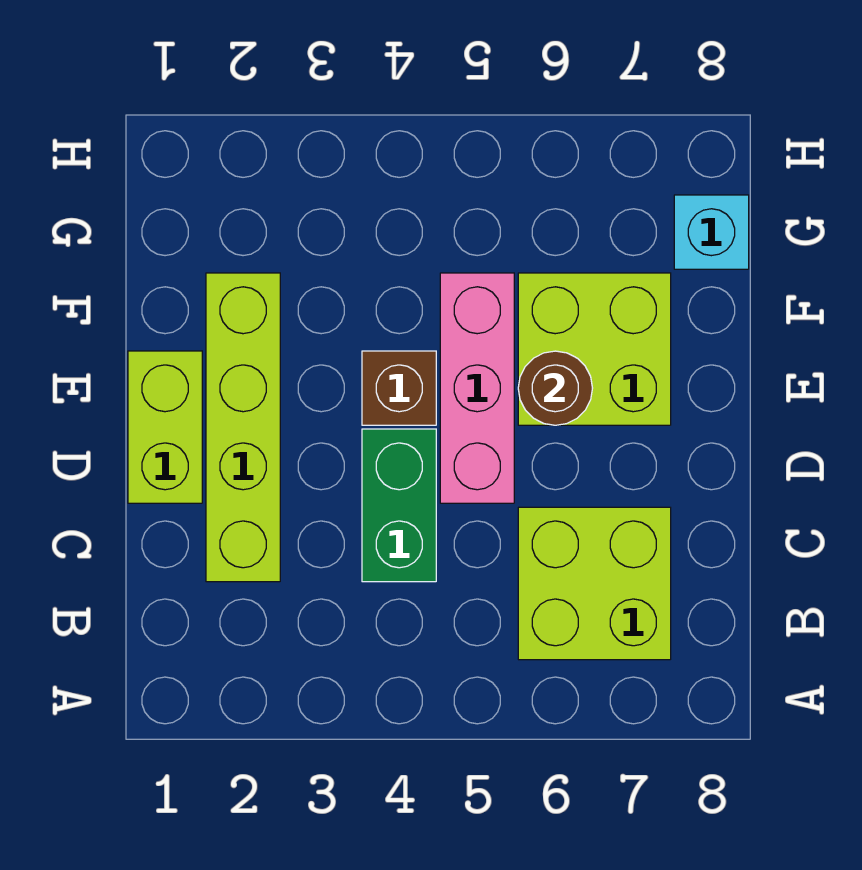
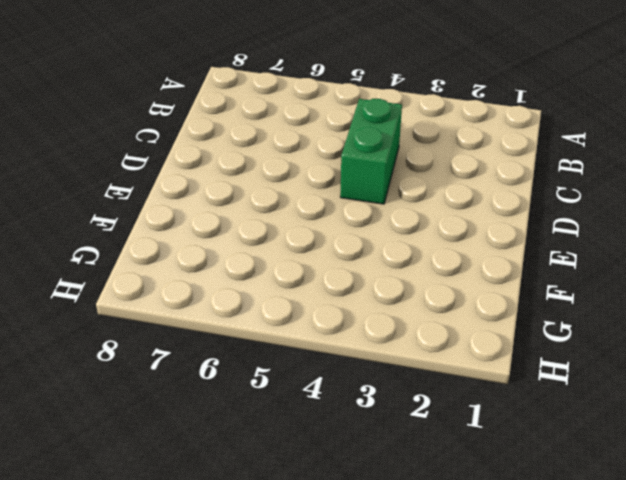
none -> lime 2x2 brick [518,507,671,660]
none -> lime 1x4 brick [206,273,280,582]

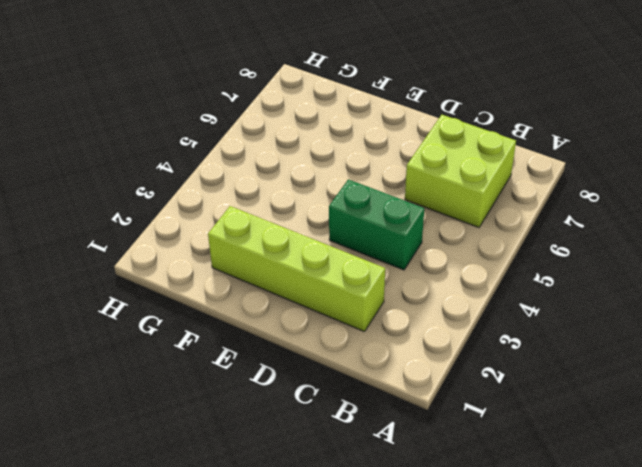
none -> lime 1x2 brick [128,351,202,503]
none -> pink 1x3 brick [440,273,514,503]

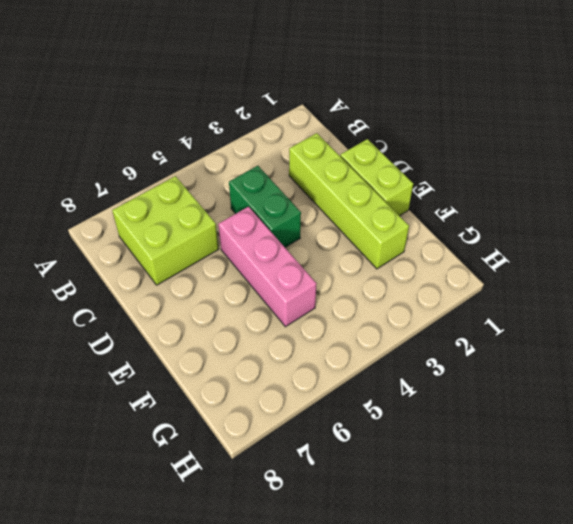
none -> brown 1x1 brick [362,351,436,425]
none -> lime 2x2 brick [518,273,671,425]

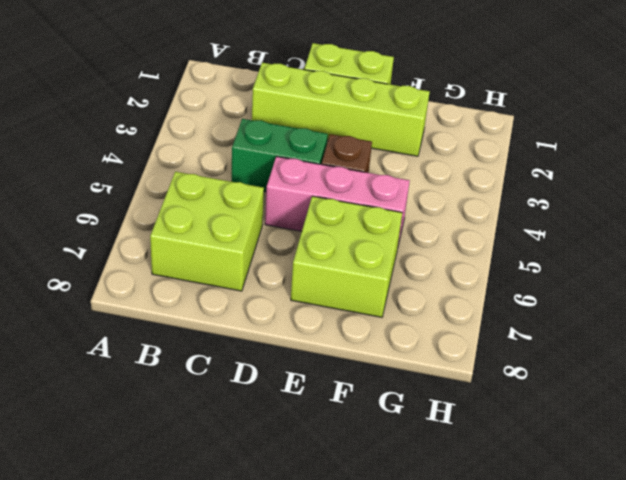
none -> cyan 1x1 brick [674,195,749,269]
none -> brown 1x1 round brick [518,351,592,425]

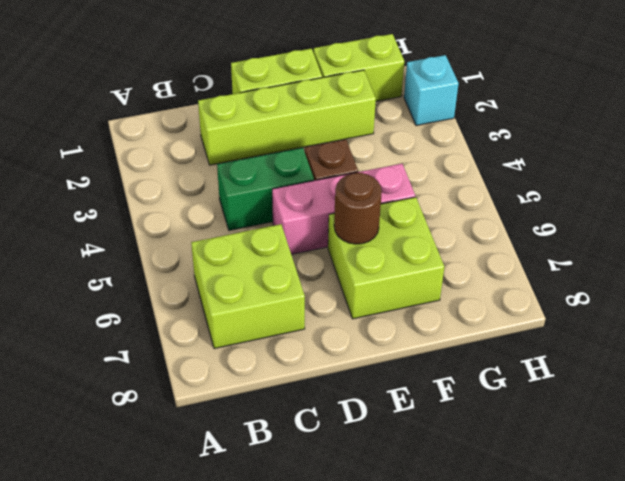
lime 1x2 brick [314,34,404,101] -> none
cyan 1x1 brick [404,55,459,126] -> cyan 1x1 brick moved to [674,195,749,269]

